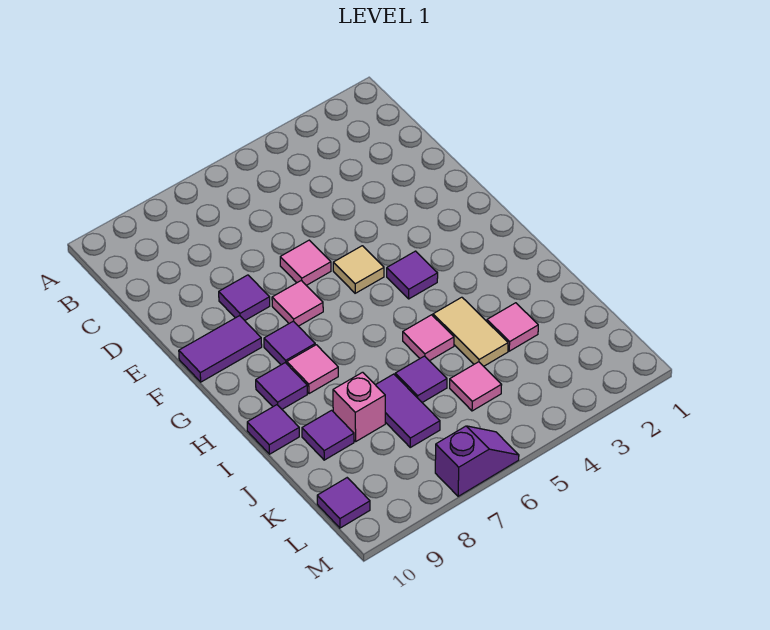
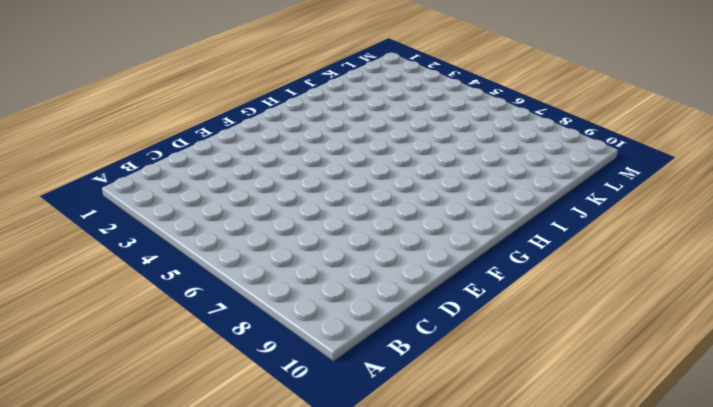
none -> pink 1x1 tile [280,240,331,285]
none -> purple 1x1 tile [219,275,270,320]
none -> tan 1x1 tile [333,246,384,293]

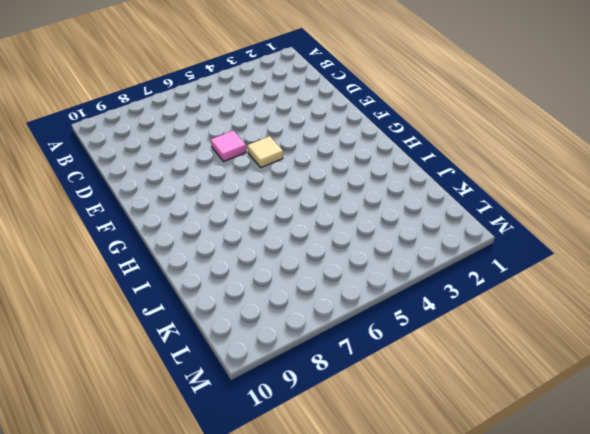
none -> purple 1x1 tile [219,275,270,320]
none -> pink 1x1 tile [272,280,323,326]
none -> purple 1x2 tile [179,316,262,382]

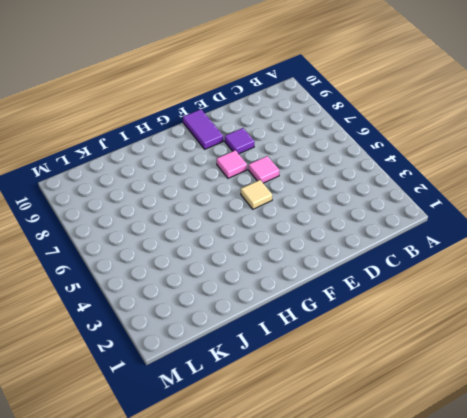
none -> purple 1x1 tile [387,251,438,299]
none -> purple 1x1 tile [264,321,315,365]
none -> pink 1x1 tile [287,345,338,394]

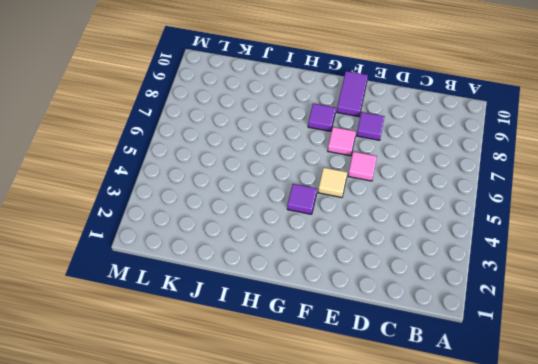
none -> pink 1x1 tile [287,345,338,394]
none -> purple 1x1 tile [256,363,307,409]
none -> tan 1x2 tile [433,297,508,366]

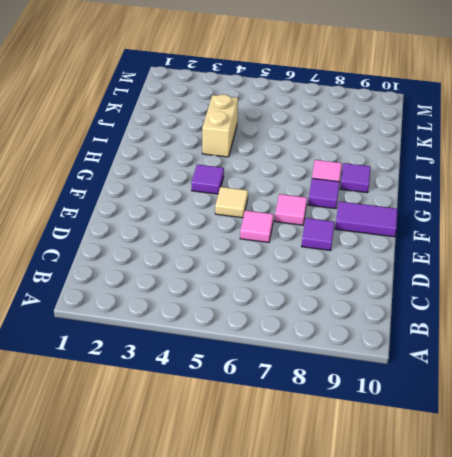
tan 1x2 brick [202,94,238,157] -> tan 1x2 tile [433,297,508,366]
none -> pink 1x1 tile [403,315,454,361]
none -> purple 1x1 tile [247,405,299,454]
none -> pink 1x1 tile [487,303,538,351]

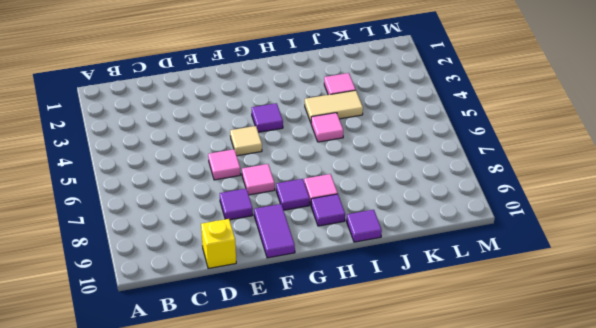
yellow 1x1 brick [201,219,236,269] -> none
none -> purple 1x1 tile [395,356,447,403]
none -> purple 1x2 tile [376,374,440,447]
none -> pink 1x1 brick [333,372,385,441]

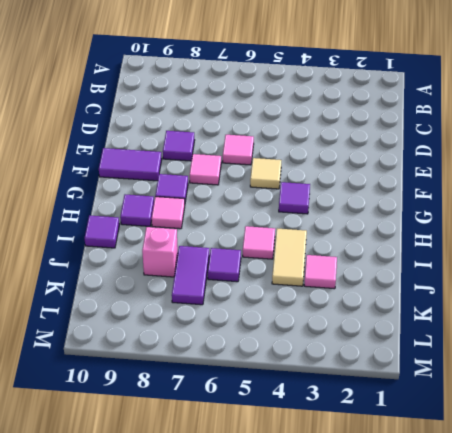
none -> purple 1x1 tile [302,410,354,460]
none -> pink 1x1 tile [450,362,501,411]
none -> purple 1x1 tile [317,478,370,528]

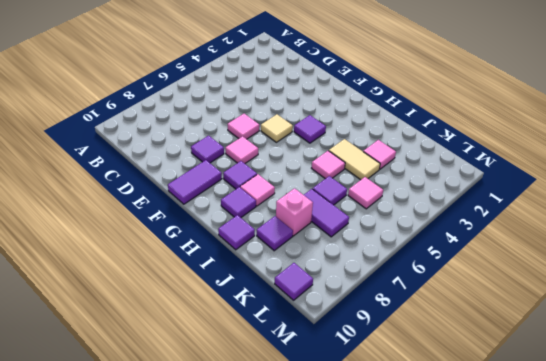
none -> purple 1x2 slope [435,426,519,496]

